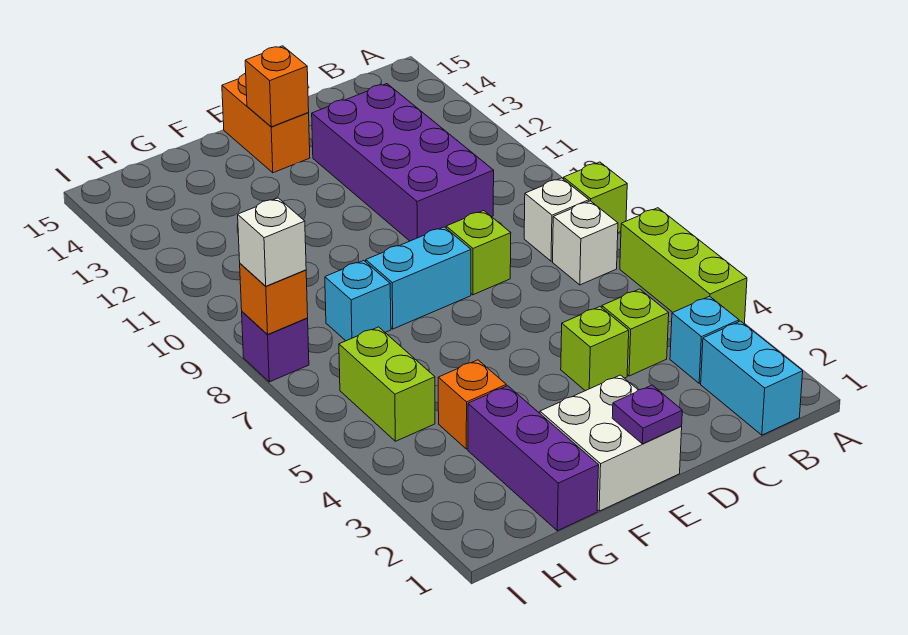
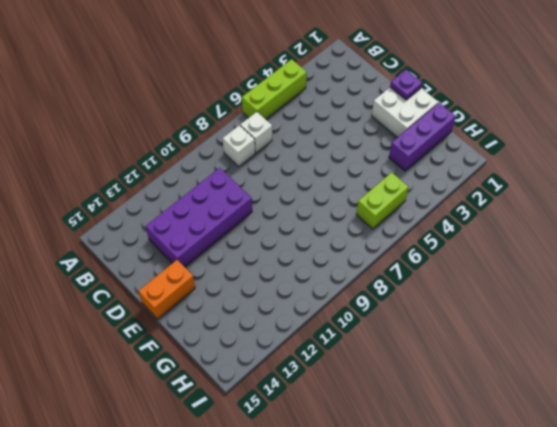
none -> lime 1x1 brick [564,162,627,233]
none -> cyan 1x2 brick [701,321,803,435]
none -> cyan 1x1 brick [670,296,739,383]

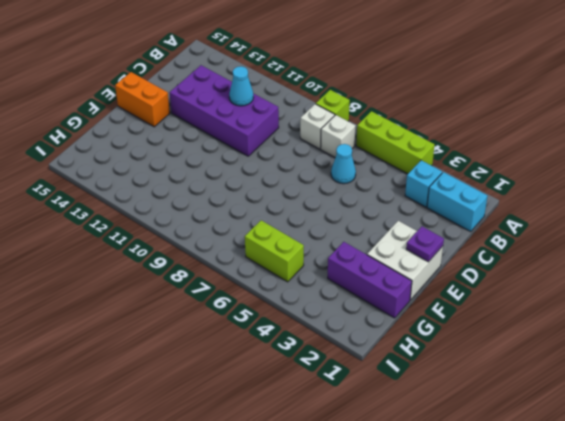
cyan 1x1 cone [331,144,356,184] -> none
cyan 1x1 cone [229,66,254,106] -> none
none -> lime 1x1 brick [602,289,669,376]
none -> lime 1x1 brick [561,307,629,391]
none -> lime 1x1 brick [446,211,511,295]

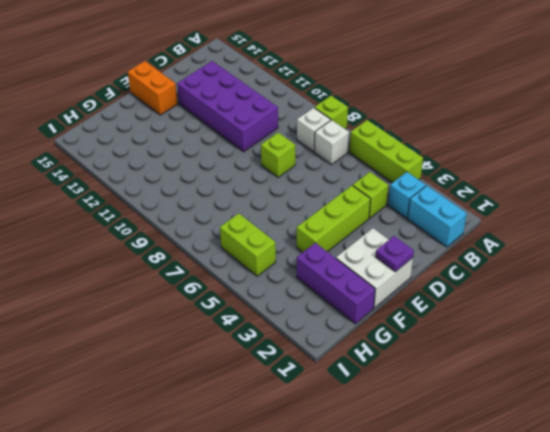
lime 1x3 brick [297,186,370,252] -> lime 1x1 brick [561,307,629,391]
none -> cyan 1x2 brick [366,227,471,329]
none -> orange 1x1 brick [438,360,506,449]
none -> cyan 1x1 brick [325,261,391,341]

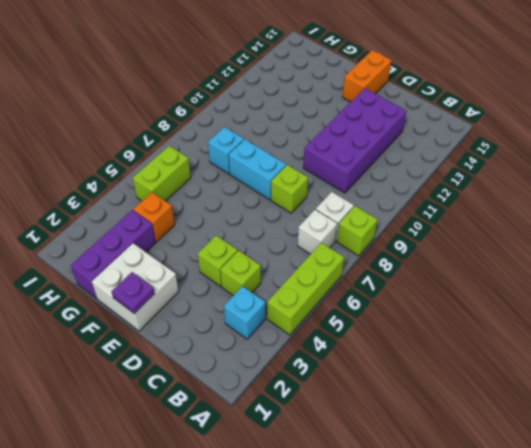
none -> cyan 1x2 brick [701,321,803,435]
none -> purple 1x1 brick [242,312,309,382]
none -> orange 1x1 brick [245,46,309,127]

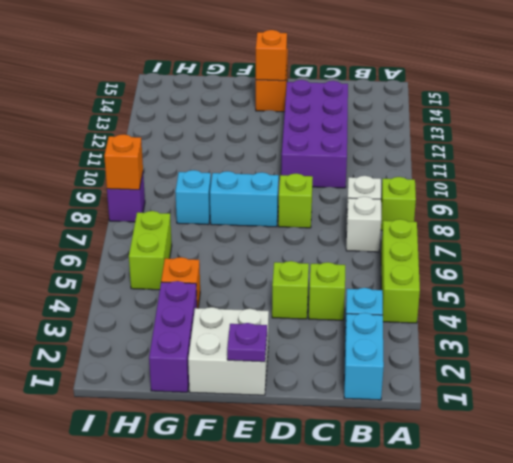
none -> white 1x1 brick [238,198,306,286]

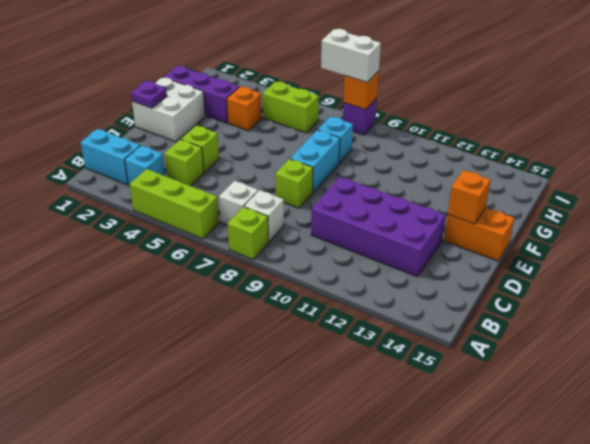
white 1x2 brick [321,29,381,82] -> white 1x1 brick [238,198,306,286]

